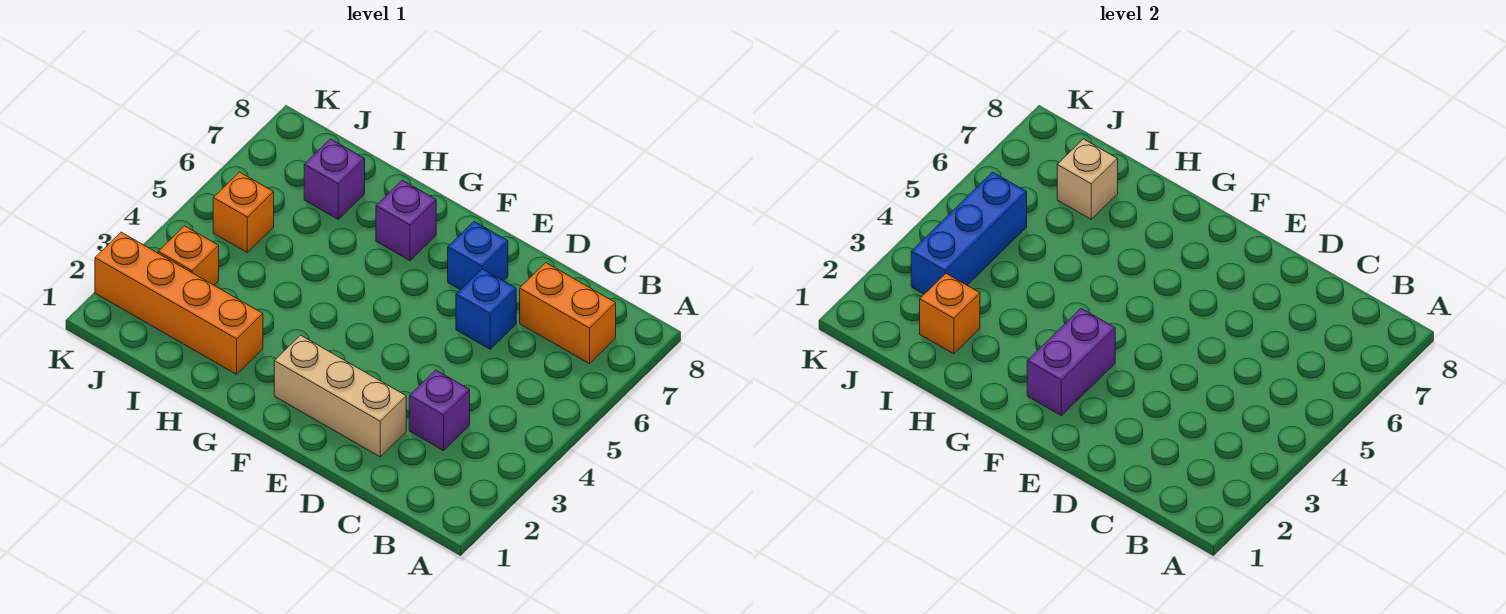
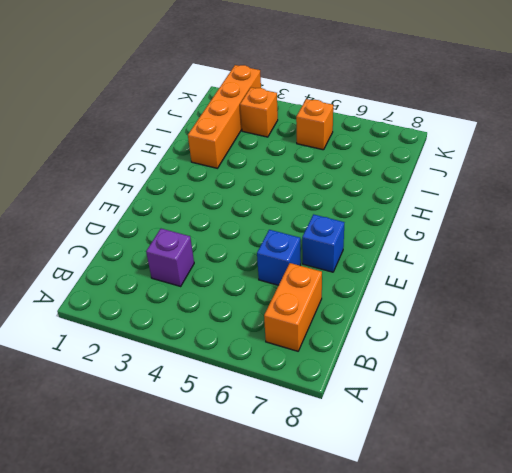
none -> tan 1x3 brick [274,335,406,457]
none -> purple 1x1 brick [376,180,436,260]
none -> purple 1x1 brick [304,139,365,219]

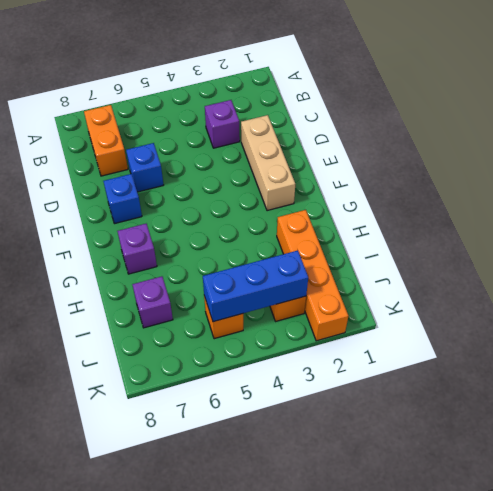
none -> purple 1x2 brick [1027,308,1115,415]
none -> orange 1x1 brick [920,274,980,354]
none -> tan 1x1 brick [1057,139,1118,219]

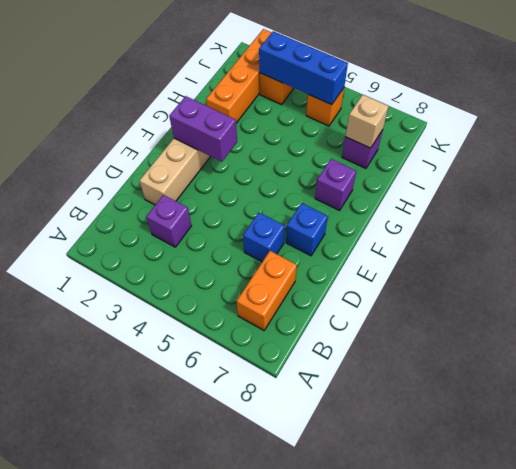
none -> orange 1x1 brick [920,274,980,354]

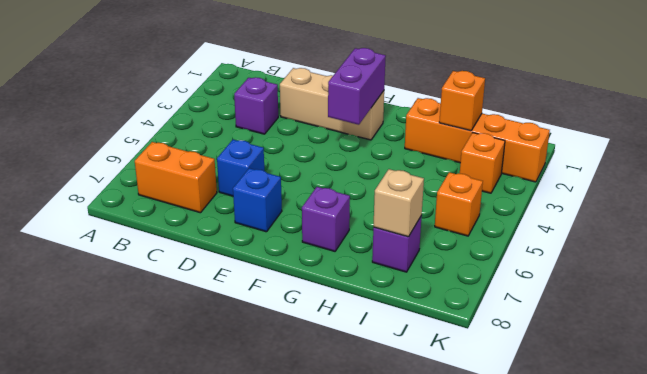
none -> blue 1x3 brick [911,172,1027,294]

